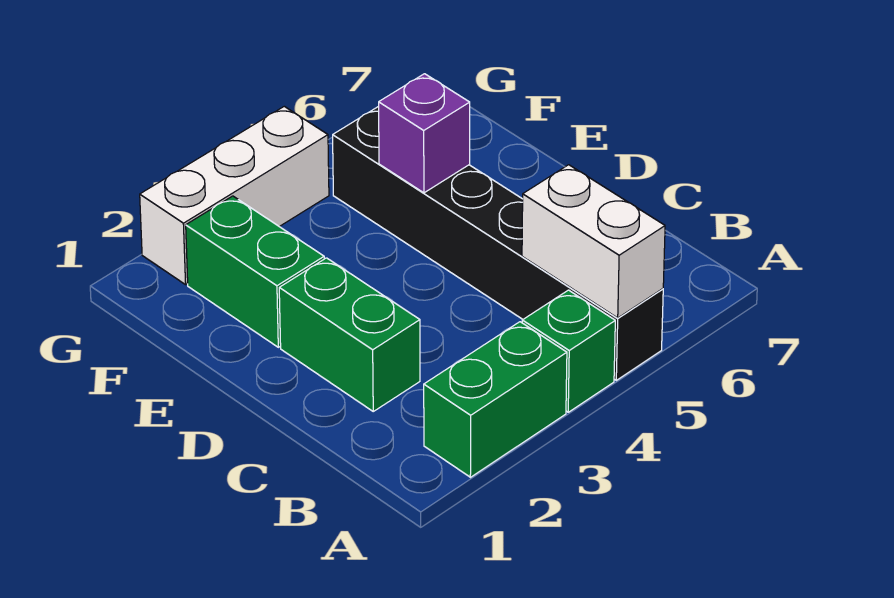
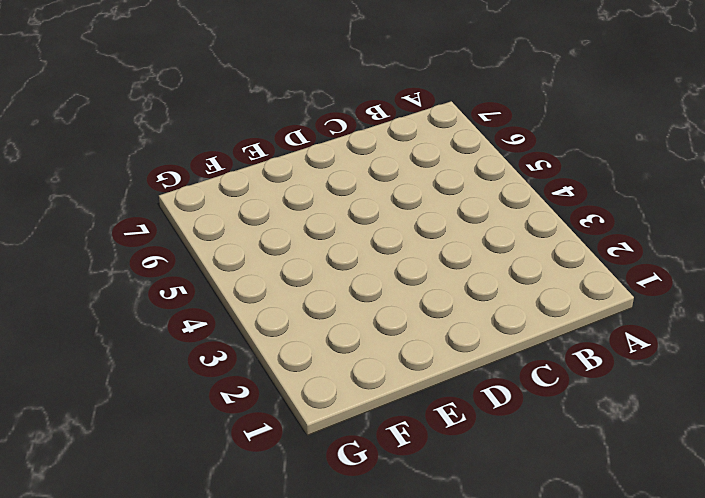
none -> green 1x2 brick [424,322,567,477]
none -> green 1x1 brick [522,290,615,412]

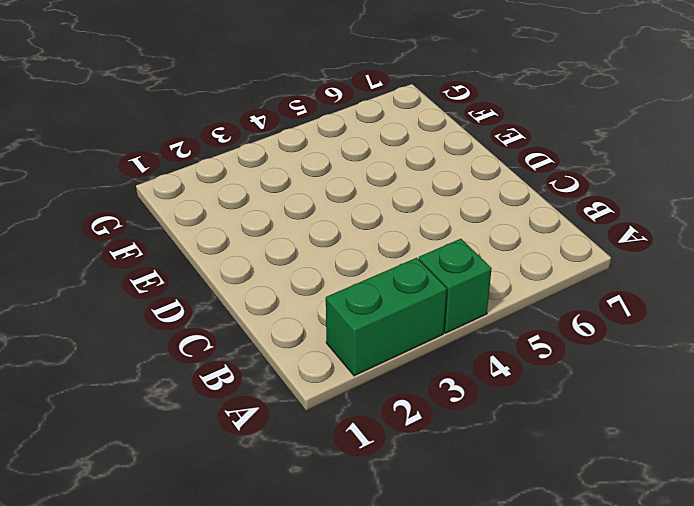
none -> black 1x6 brick [333,107,663,380]
none -> green 1x2 brick [279,258,420,411]

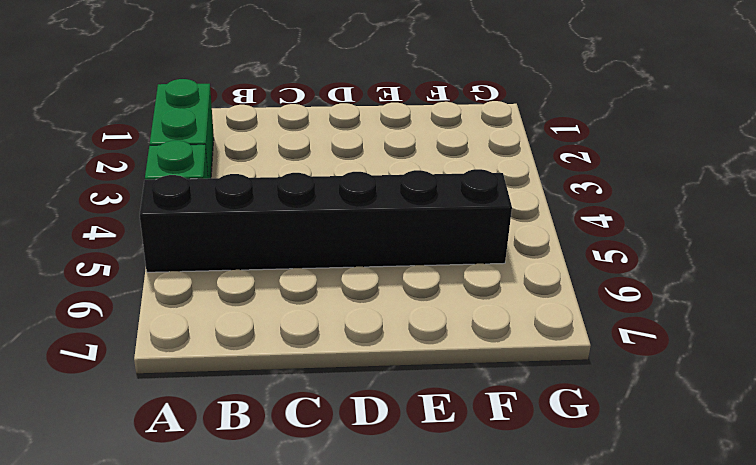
none -> green 1x2 brick [279,258,420,411]
none -> green 1x2 brick [186,196,324,347]

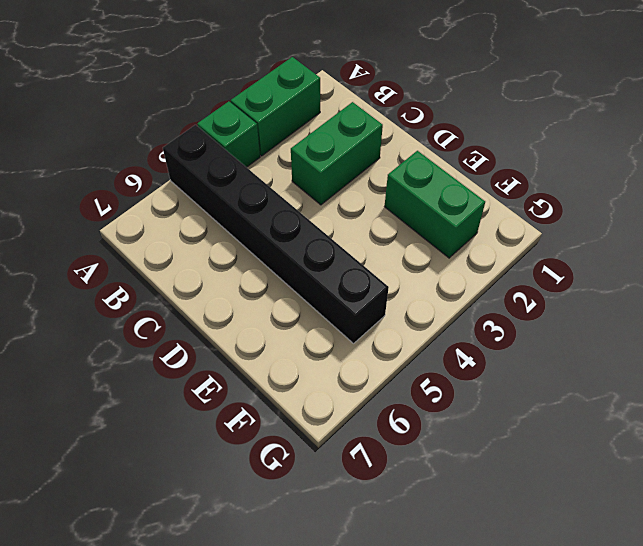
green 1x2 brick [291,102,383,205] -> green 1x2 brick turned to [279,258,420,411]
none -> white 1x3 brick [140,106,329,285]
none -> white 1x2 brick [522,165,665,318]

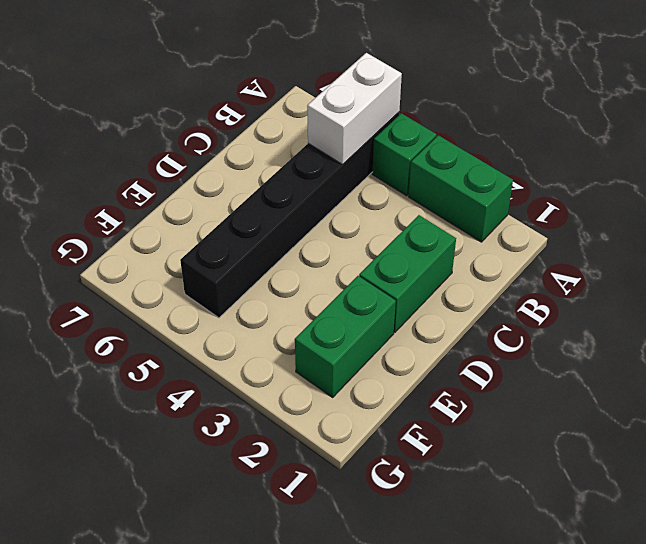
none -> white 1x3 brick [140,106,329,285]
none -> purple 1x1 brick [379,74,470,193]

